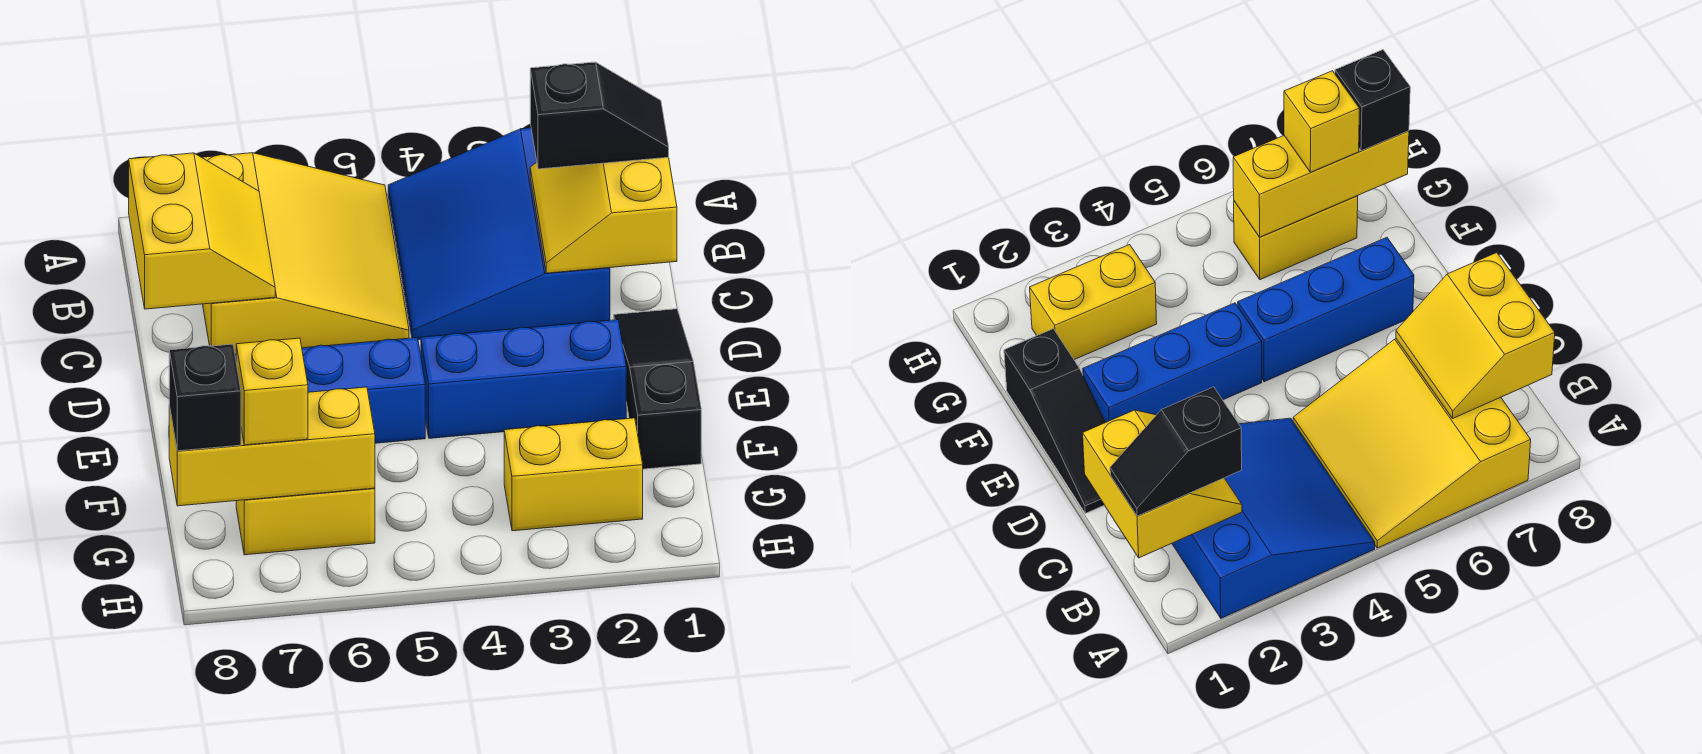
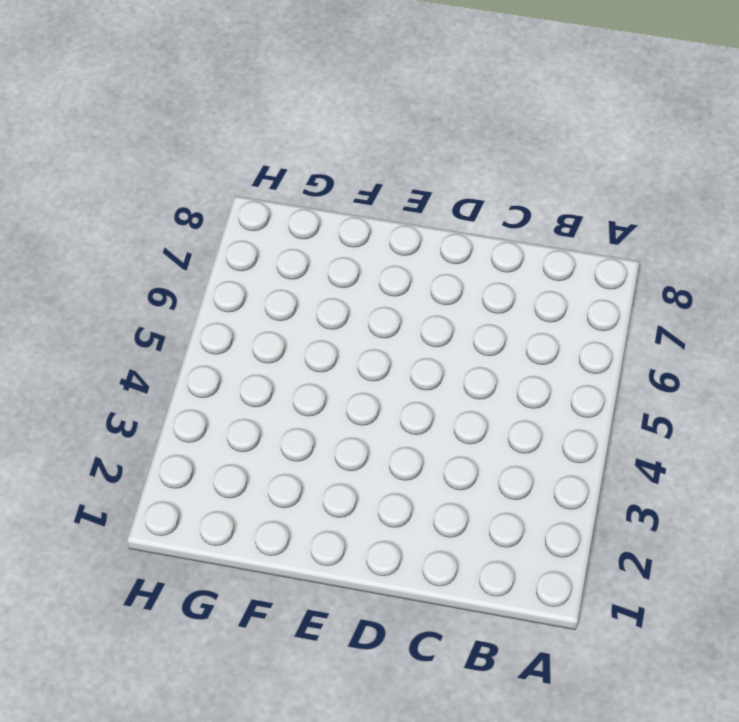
none -> blue 3x3 slope [388,128,610,340]
none -> yellow 3x3 slope [202,153,409,354]
none -> black 1x3 slope [614,309,701,469]

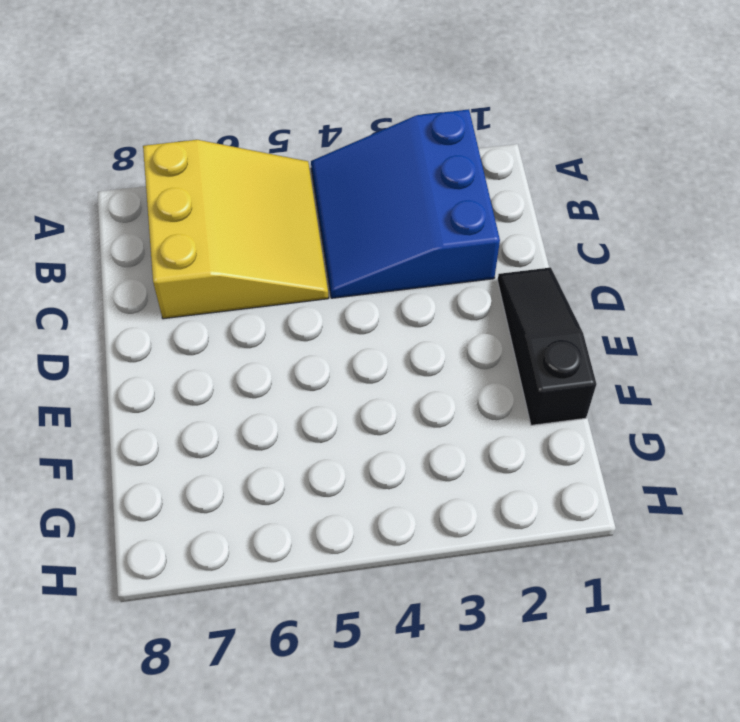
none -> blue 1x3 brick [421,320,626,438]
none -> blue 1x3 brick [235,338,425,443]
none -> yellow 1x2 brick [504,418,643,531]

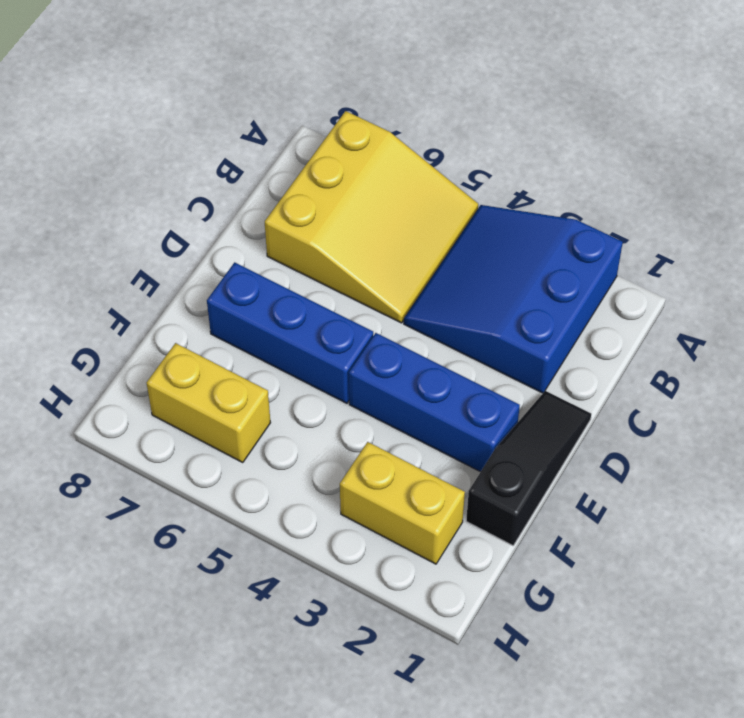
none -> yellow 2x2 slope [530,157,677,273]
none -> yellow 2x2 slope [129,153,275,309]
none -> yellow 1x3 brick [169,387,375,506]

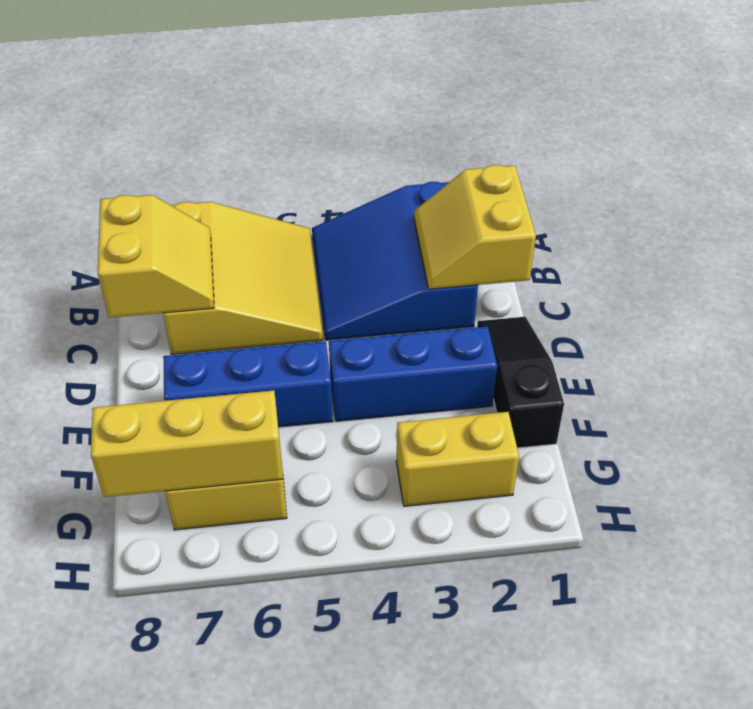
none -> black 1x2 slope [530,62,669,169]
none -> yellow 1x1 brick [236,338,308,445]
none -> black 1x1 brick [169,344,241,451]

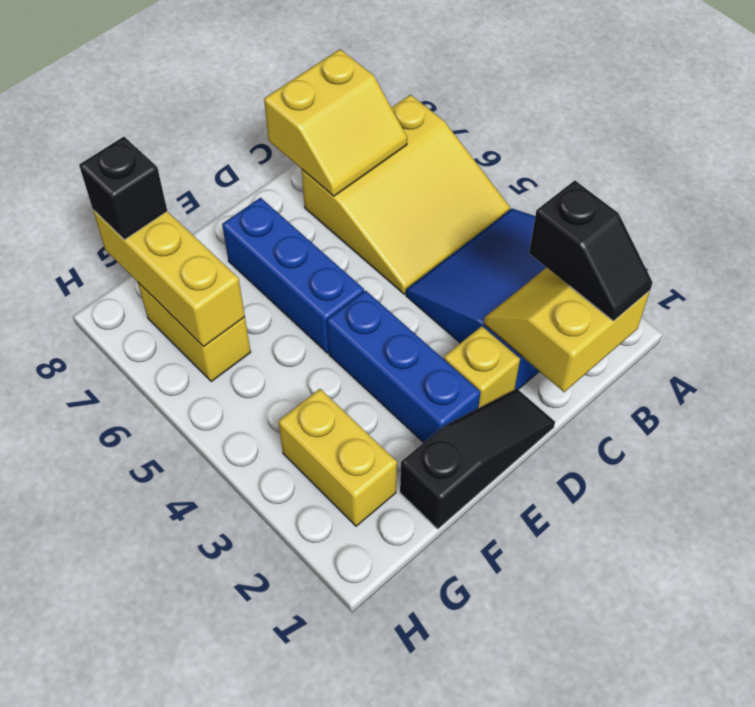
yellow 1x1 brick [444,326,520,408] -> yellow 1x1 brick moved to [236,338,308,445]

